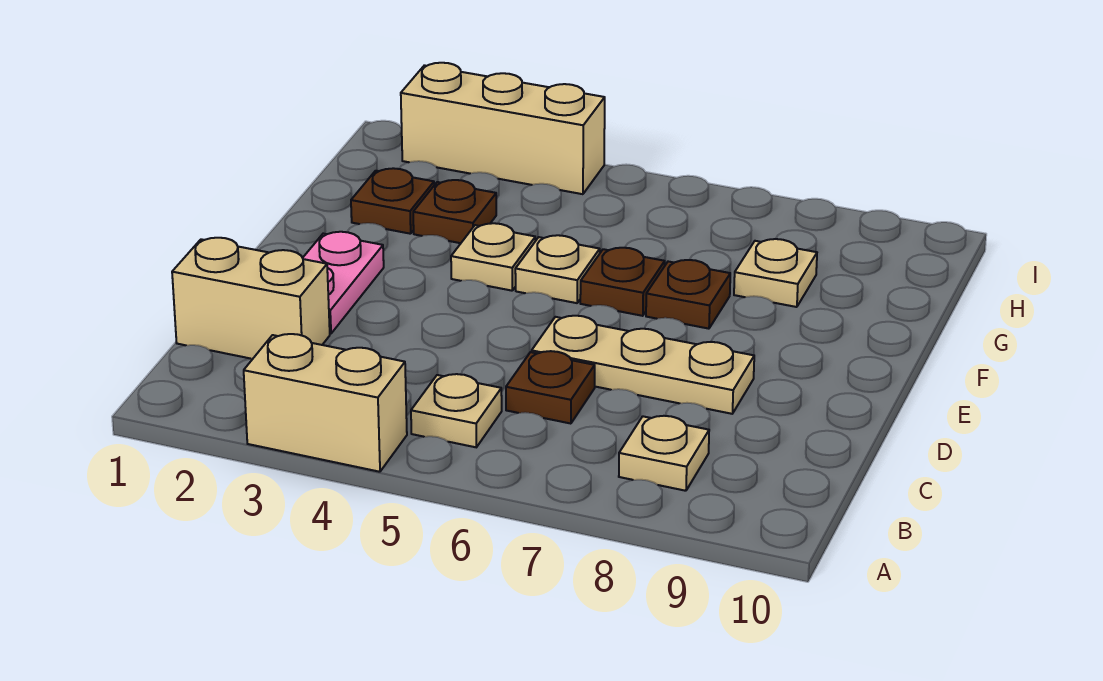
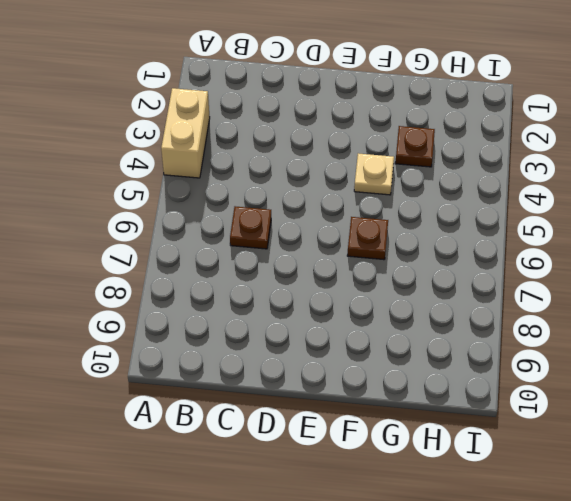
none -> tan 1x1 plate [411,374,502,447]
none -> tan 1x1 plate [619,416,709,491]
none -> tan 1x2 brick [172,238,330,359]

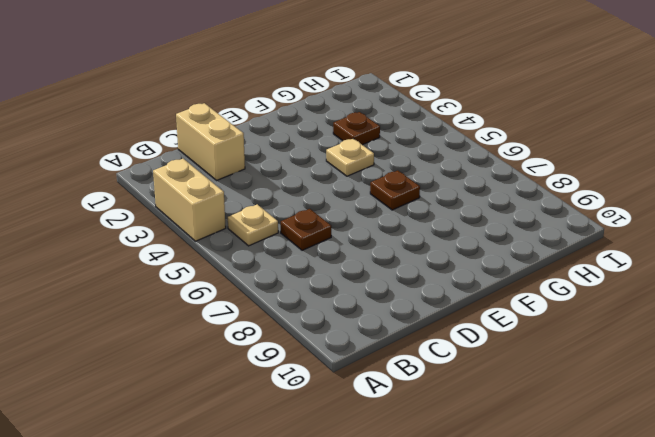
none -> tan 1x1 plate [619,416,709,491]
none -> pink 1x2 plate [303,232,384,334]
none -> tan 1x3 plate [532,316,754,414]

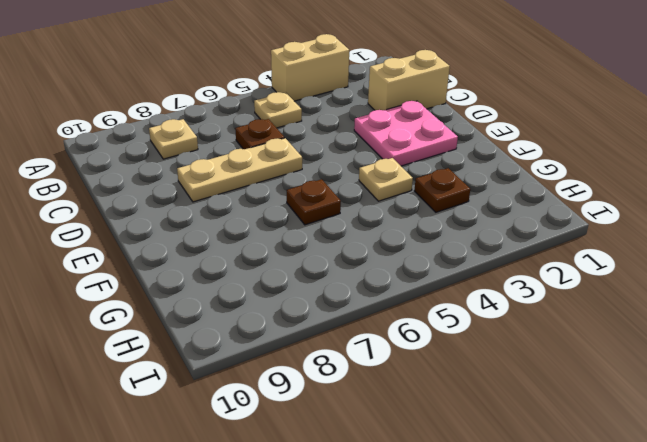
pink 2x2 plate [354,101,458,166] -> pink 1x2 plate [303,232,384,334]
none -> tan 1x1 plate [515,235,600,303]
none -> brown 1x1 plate [646,260,730,329]
none -> brown 1x1 plate [351,168,434,234]

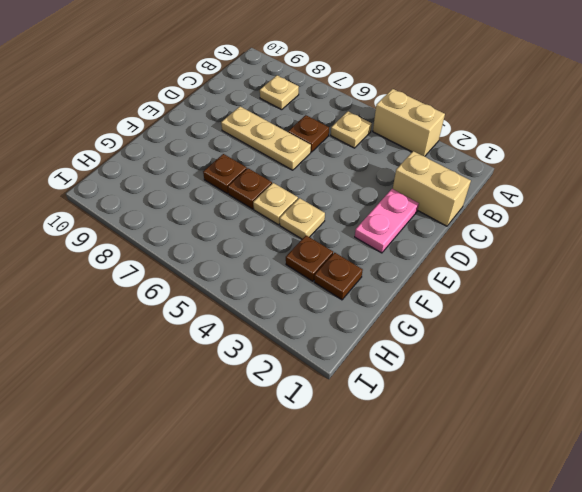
none -> tan 1x1 plate [734,239,817,307]
none -> tan 1x3 brick [401,63,605,194]

